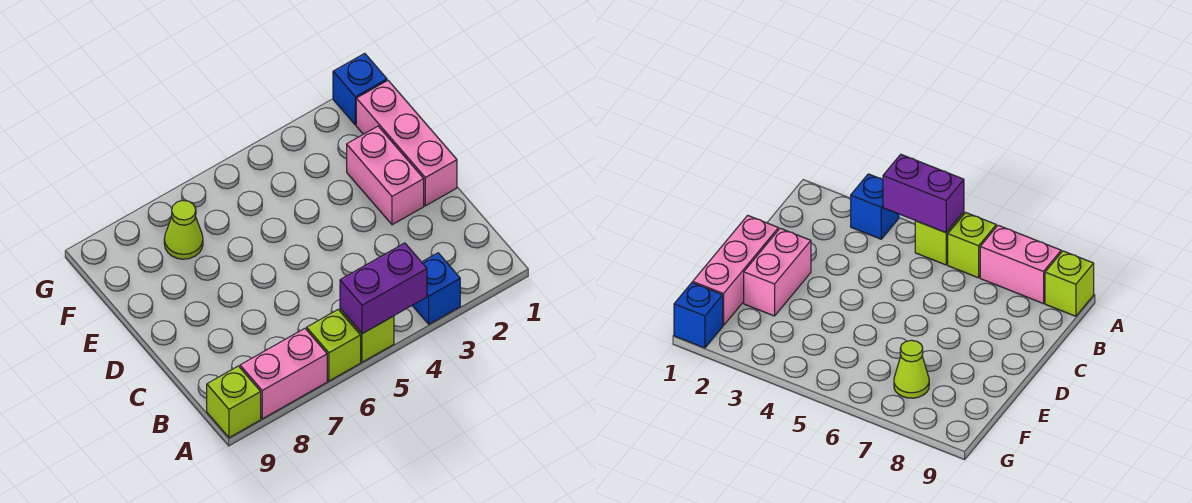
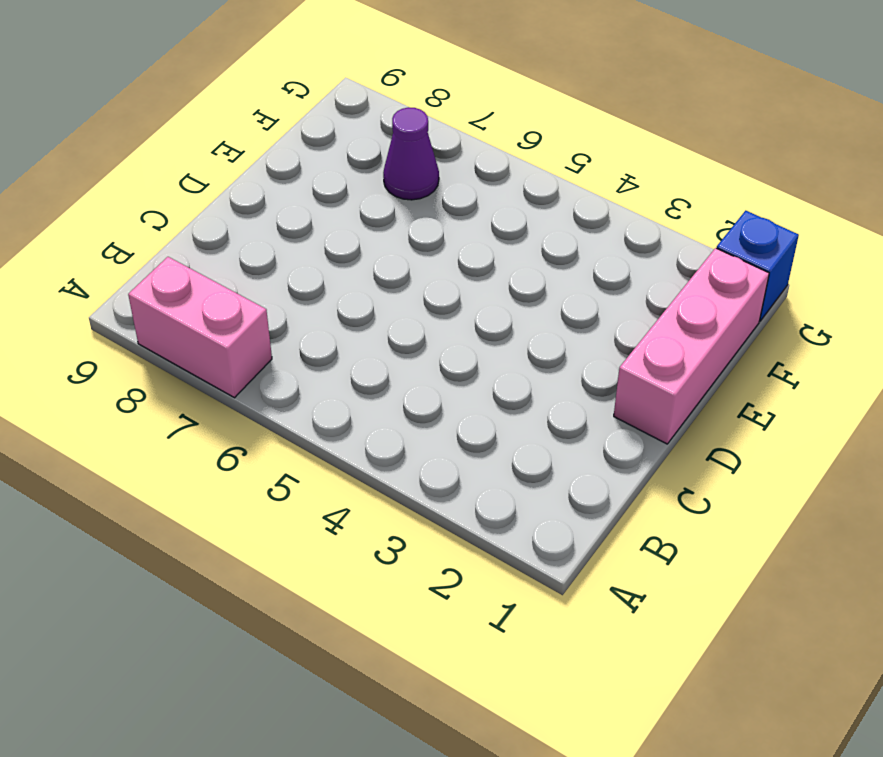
purple 1x1 cone [383,107,439,200] -> lime 1x1 cone [164,200,203,259]
none -> blue 1x1 brick [412,253,460,324]
none -> lime 1x1 brick [340,309,394,362]

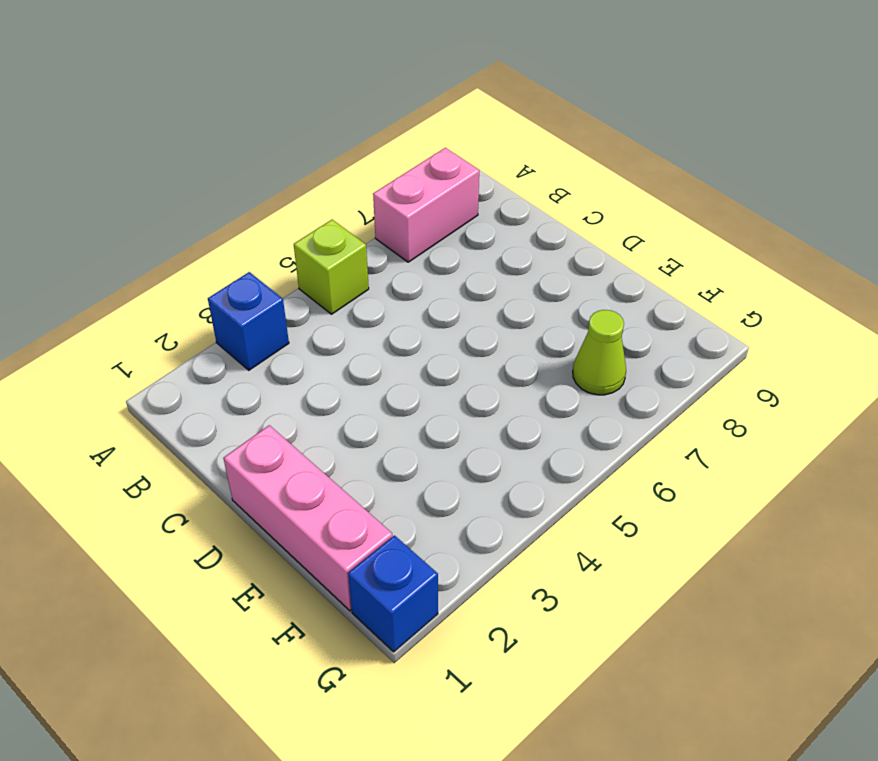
none -> lime 1x1 brick [307,310,361,381]
none -> lime 1x1 brick [207,366,261,438]

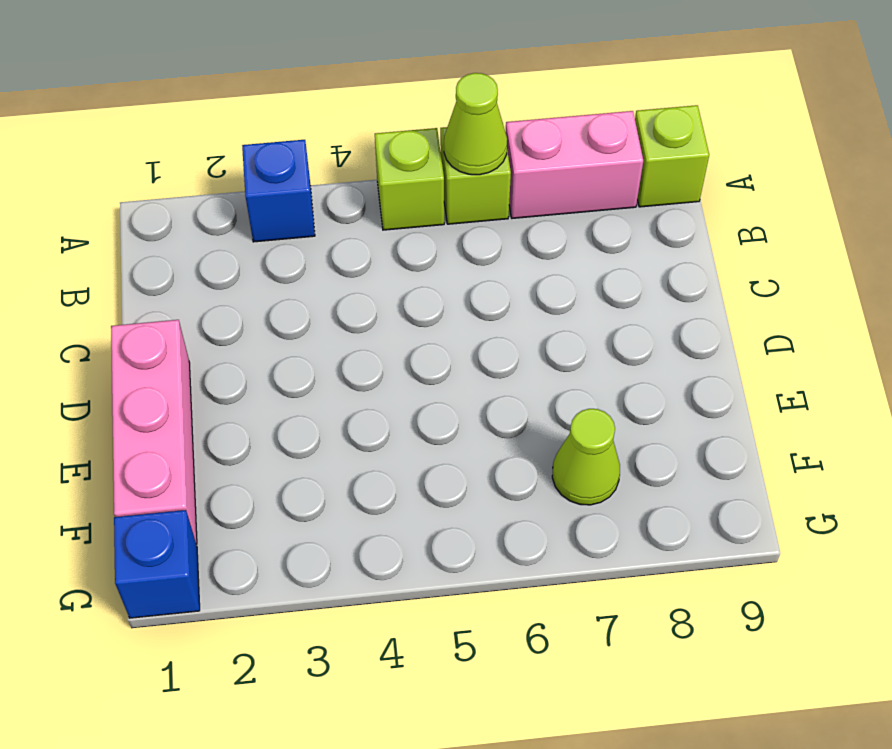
lime 1x1 cone [444,73,507,175] -> none
none -> pink 1x2 brick [347,126,424,225]
none -> purple 1x2 brick [340,243,427,334]

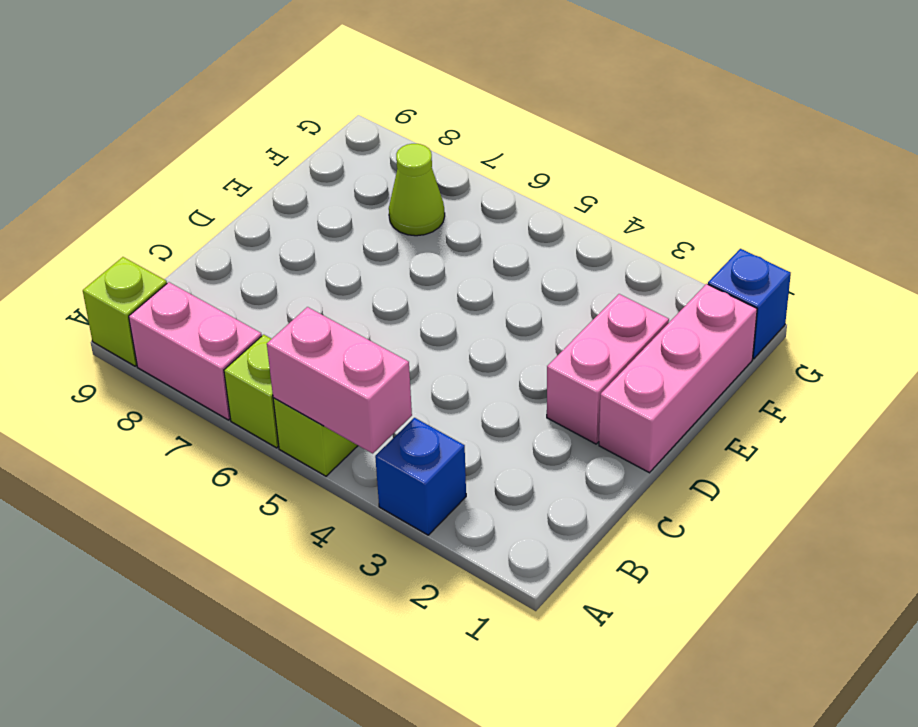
pink 1x2 brick [267,307,412,453] -> purple 1x2 brick [340,243,427,334]

